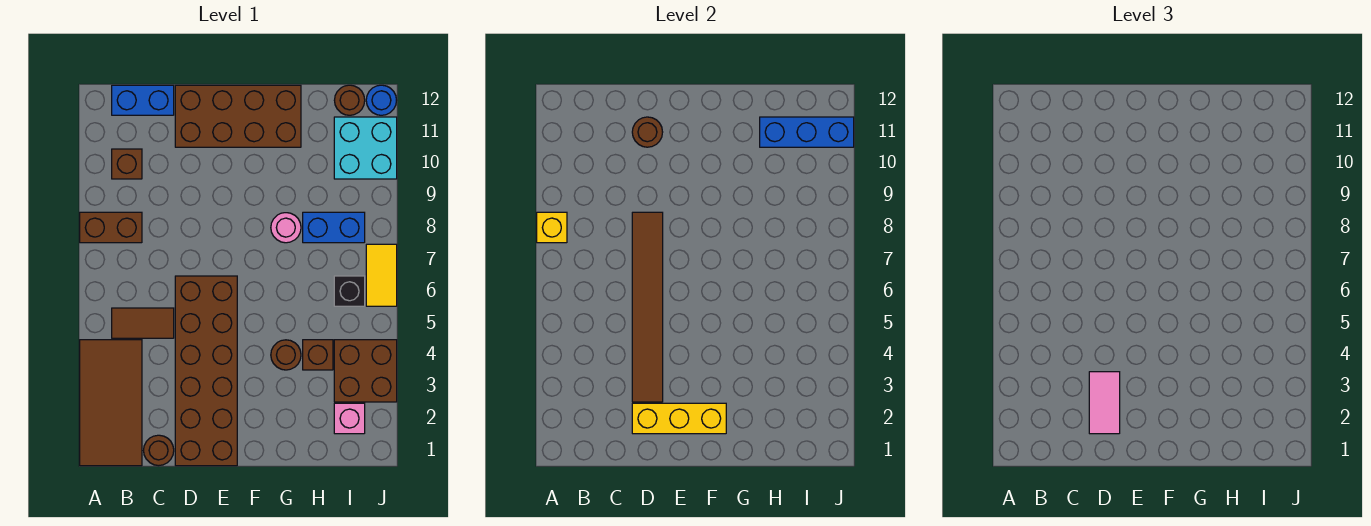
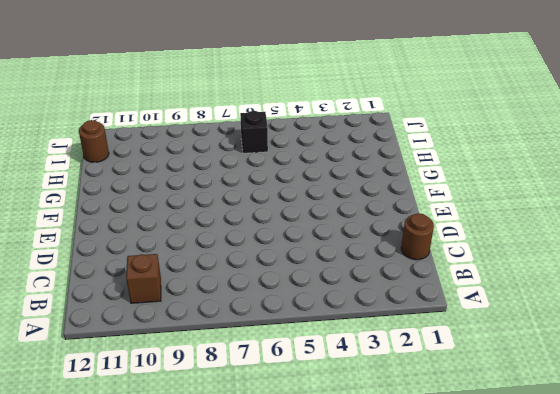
none -> brown 2x4 tile [80,340,142,466]
none -> brown 1x2 brick [80,212,142,243]
none -> brown 1x2 tile [112,308,174,338]

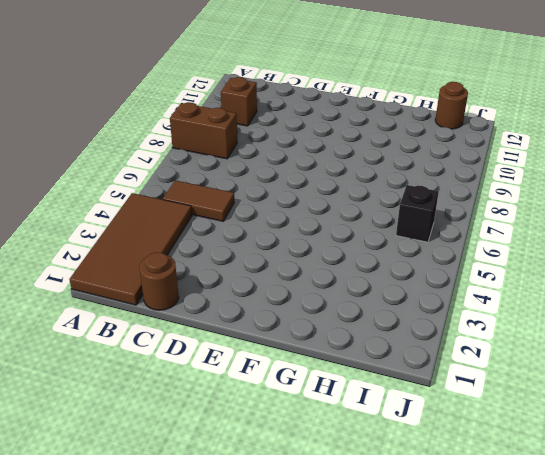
none -> blue 1x2 brick [112,85,174,115]
none -> brown 2x6 brick [175,276,237,466]
none -> brown 2x4 brick [175,85,301,147]

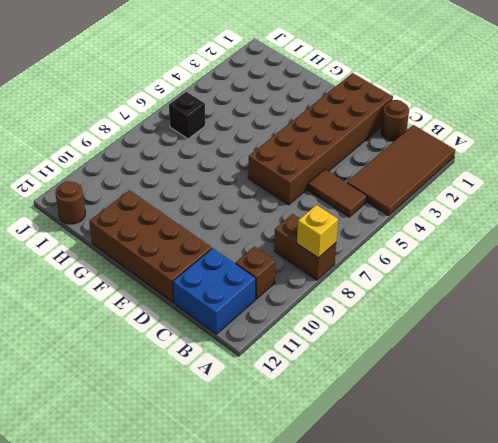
blue 2x2 brick [173,248,256,334] -> blue 1x2 brick [112,85,174,115]
none -> brown 1x1 round brick [271,340,301,370]
none -> pink 1x1 round brick [271,213,301,243]
none -> brown 1x1 brick [303,340,333,370]

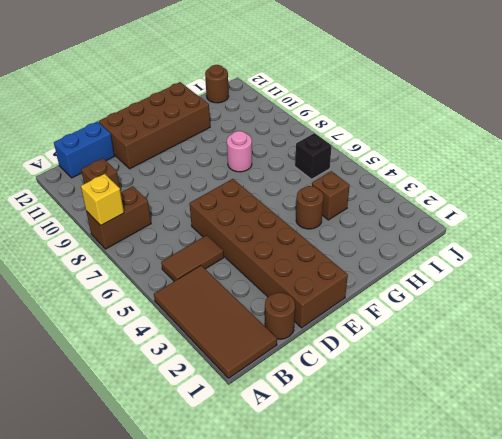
none -> blue 1x2 brick [303,212,365,243]
none -> pink 1x1 brick [334,403,365,434]
none -> brown 2x2 brick [334,340,397,402]

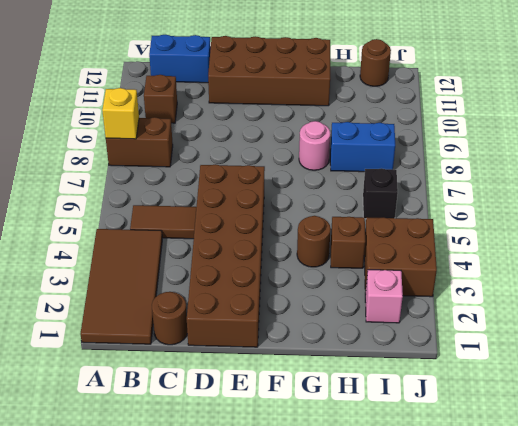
none -> cyan 2x2 brick [334,117,397,179]
none -> yellow 1x2 tile [366,244,397,306]
none -> blue 1x1 round brick [366,85,397,115]

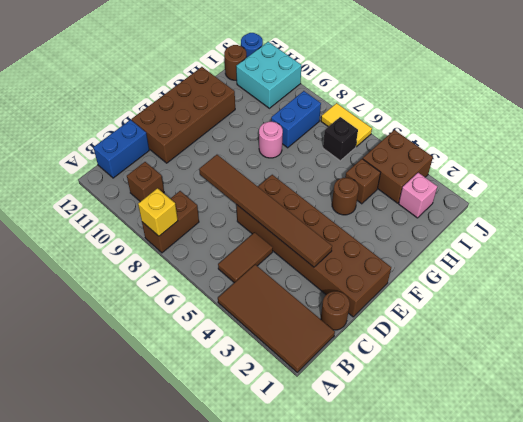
none -> yellow 1x3 brick [632,403,726,434]
none -> brown 1x1 round brick [632,117,663,147]
none -> blue 1x3 brick [760,117,854,147]

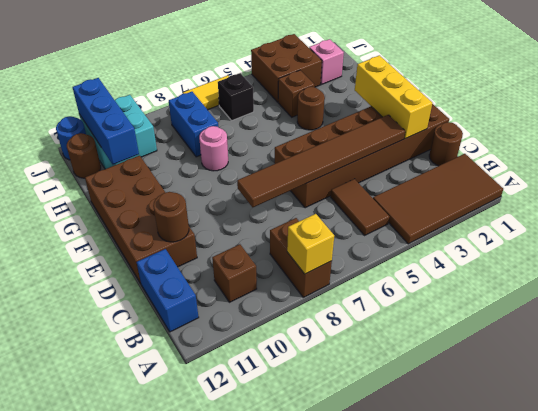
none -> pink 1x2 tile [1089,372,1120,434]

